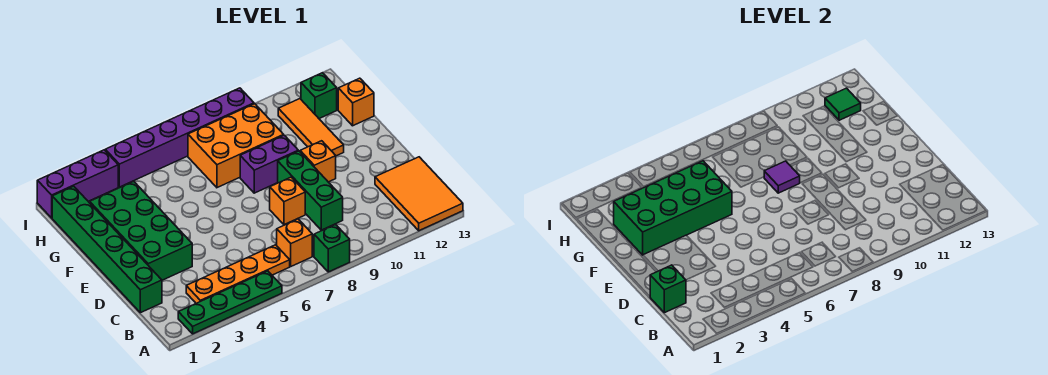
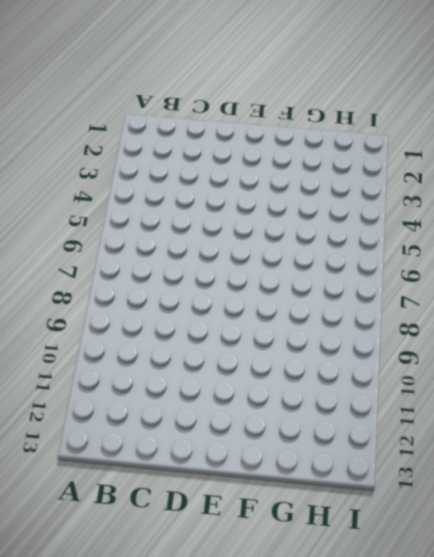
none -> green 1x4 plate [178,271,282,334]
none -> green 1x1 brick [314,225,350,272]
none -> orange 2x3 tile [375,157,463,231]

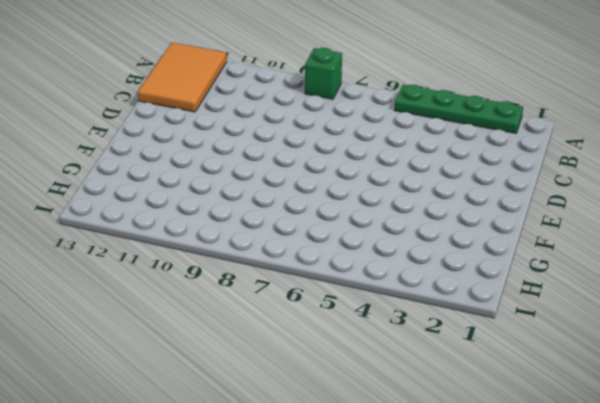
none -> orange 1x4 plate [186,245,290,303]
none -> orange 1x1 brick [277,219,312,266]
none -> green 1x6 brick [52,186,162,313]

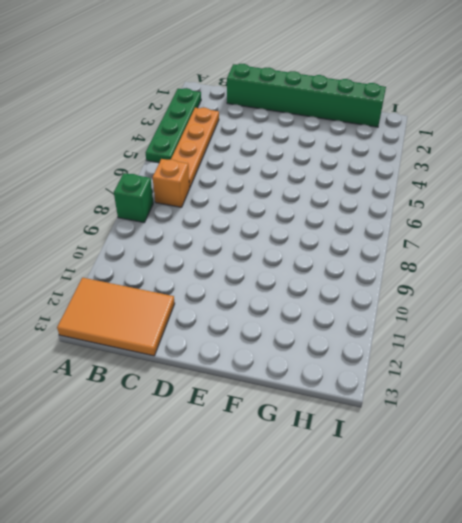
none -> green 1x3 brick [278,151,343,230]
none -> green 2x4 brick [90,181,192,280]
none -> orange 1x1 brick [270,177,305,225]

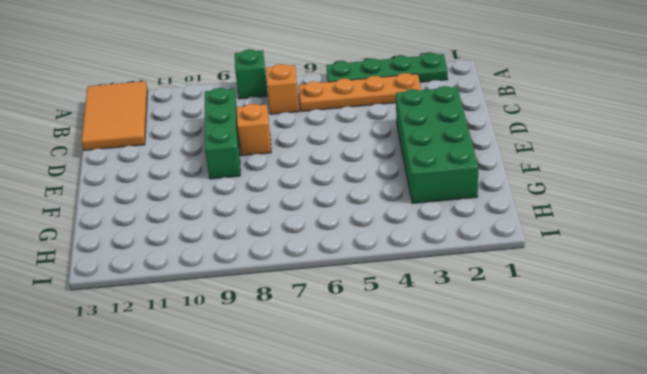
none -> green 1x6 brick [52,186,162,313]
none -> orange 1x1 brick [300,141,336,182]
none -> purple 1x2 brick [240,135,298,193]

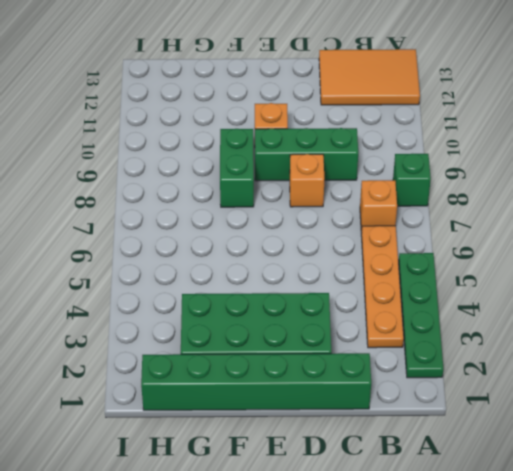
green 1x2 brick [220,129,254,207] -> purple 1x2 brick [240,135,298,193]
none -> orange 1x3 tile [278,99,344,156]
none -> orange 2x3 brick [188,104,284,188]
none -> orange 1x1 brick [338,78,374,126]

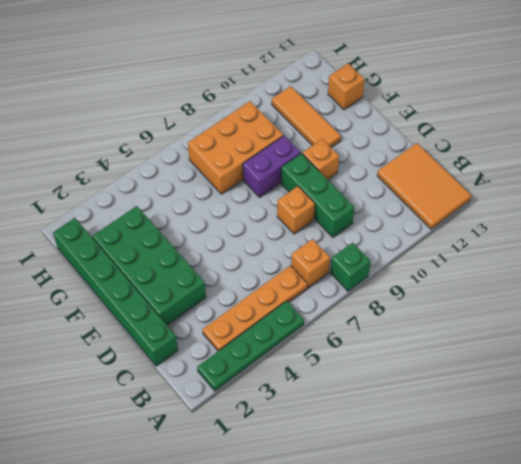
none -> green 1x1 brick [301,73,337,119]
none -> purple 1x3 brick [37,150,118,218]
none -> purple 1x6 brick [105,88,254,187]

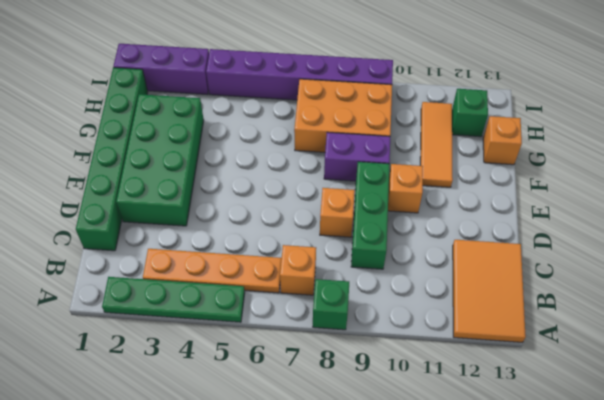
none -> green 1x1 brick [650,265,686,313]
none -> green 2x4 brick [614,161,732,255]
none -> purple 1x1 tile [764,161,800,193]

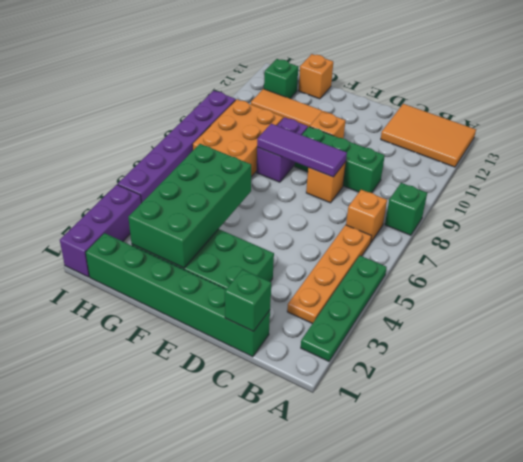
purple 1x3 tile [257,124,347,177] -> purple 1x1 tile [764,161,800,193]
none -> green 1x1 tile [825,88,861,120]

